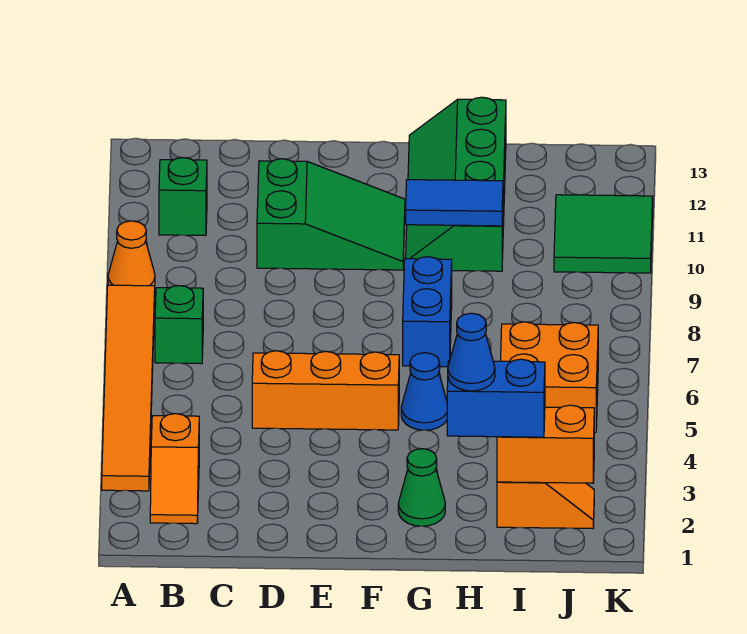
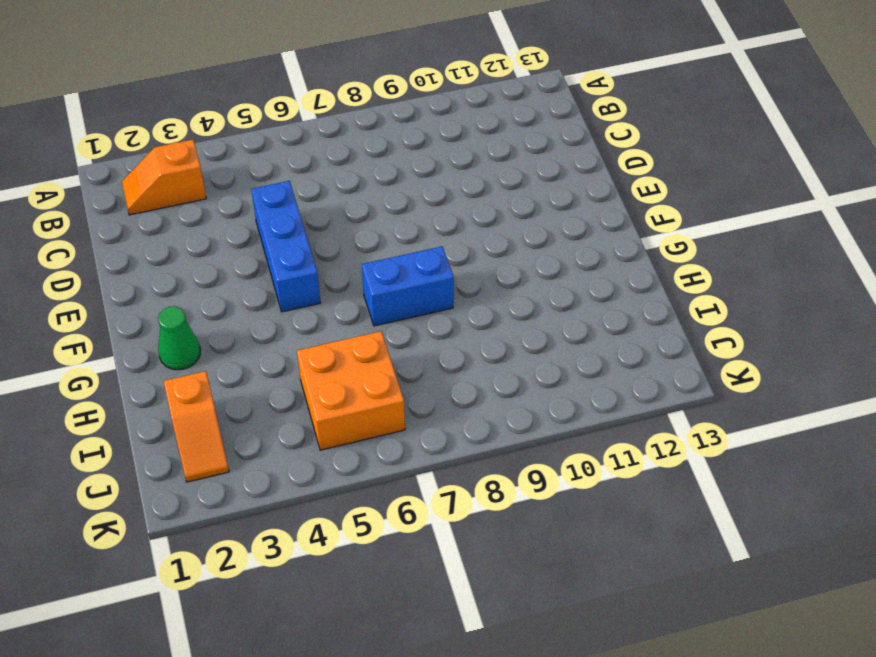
blue 1x3 brick [251,181,321,312] -> orange 1x3 brick [252,351,399,430]
none -> orange 1x6 tile [102,285,155,491]
none -> orange 1x1 cone [108,221,155,286]
none -> green 1x1 brick [155,286,203,364]

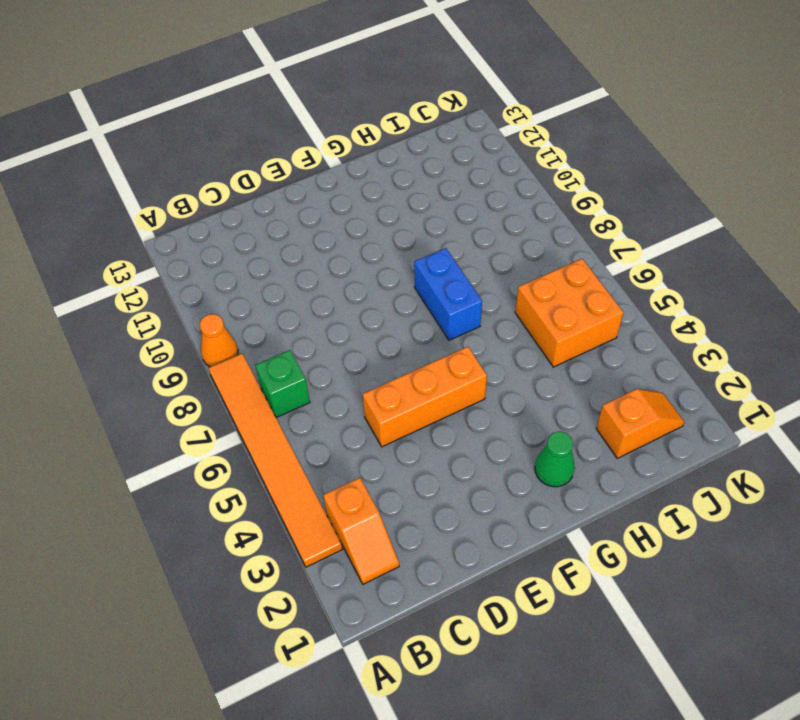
none -> green 1x1 brick [159,158,207,236]
none -> green 2x3 slope [257,159,405,270]
none -> blue 1x1 cone [401,353,447,430]

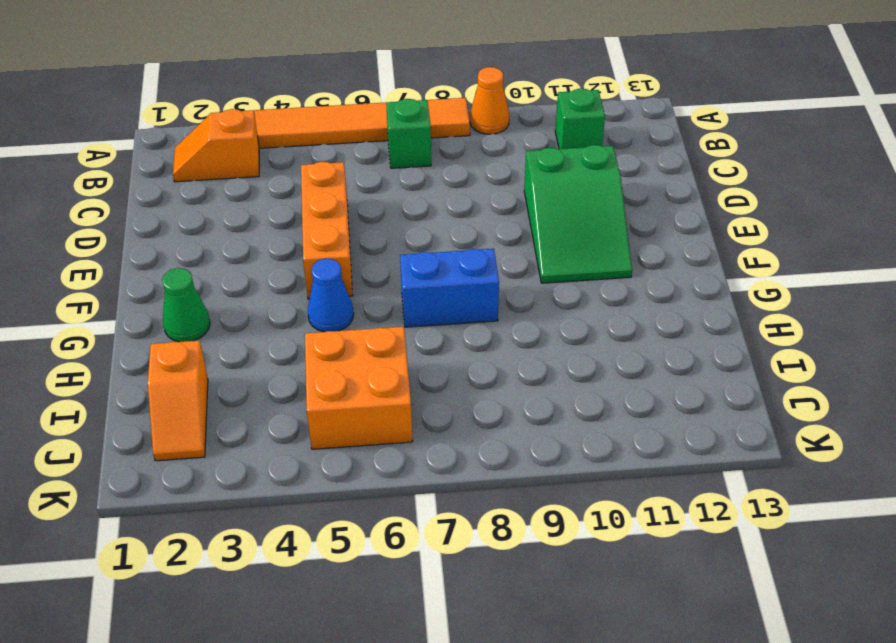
none -> green 2x4 slope [406,97,506,271]
none -> green 2x2 tile [554,195,653,273]
none -> blue 1x2 tile [406,180,503,226]

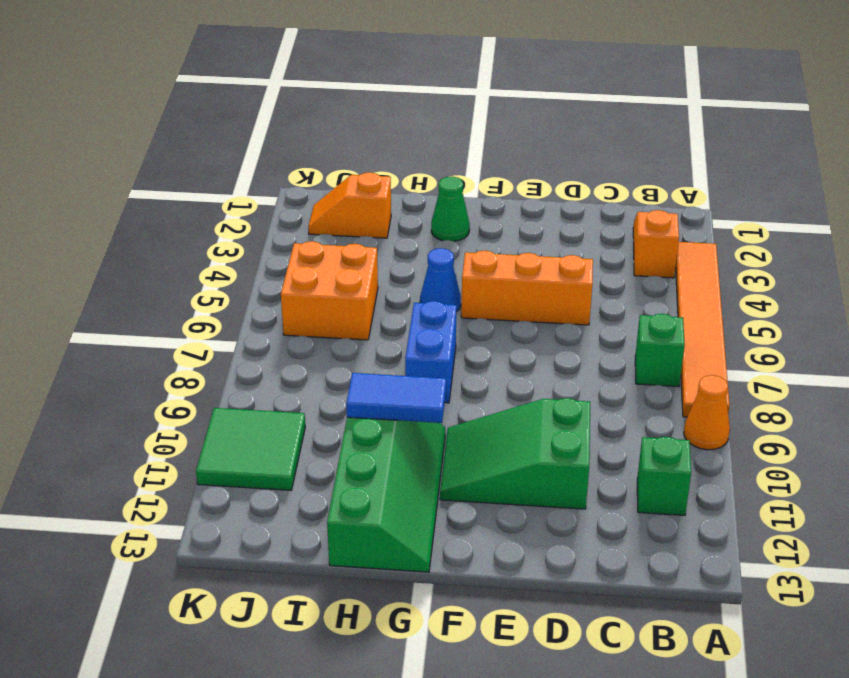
none -> orange 1x2 brick [497,405,594,483]
none -> blue 1x2 brick [447,359,545,437]
none -> blue 1x1 cone [448,313,495,391]

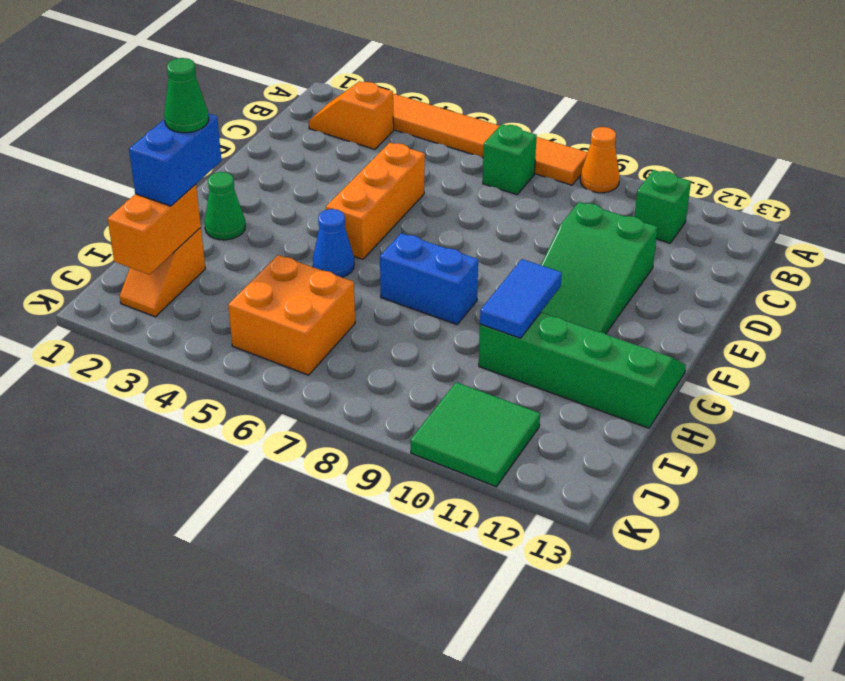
green 1x1 cone [164,58,209,133] -> blue 1x1 cone [448,313,495,391]

